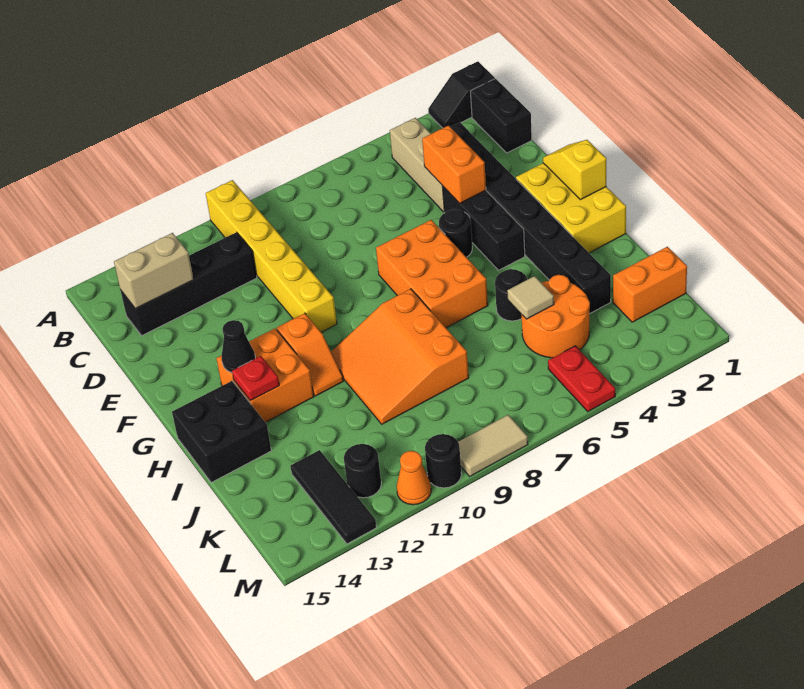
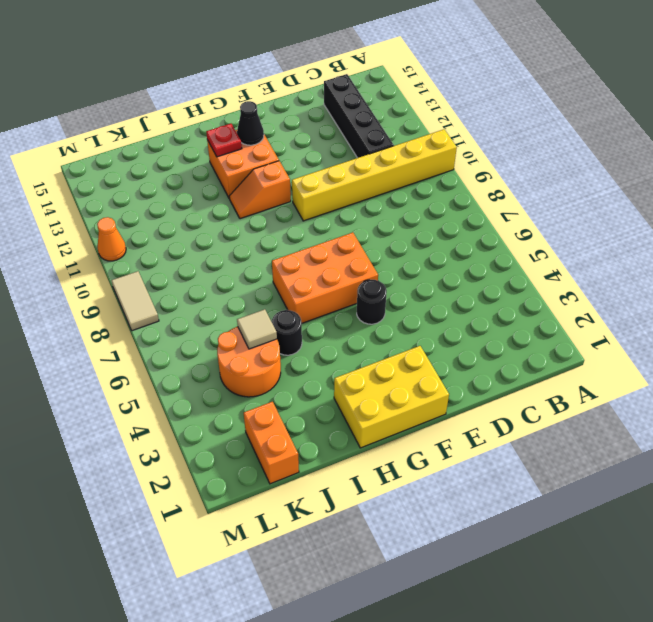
none -> black 1x2 slope [428,62,495,128]
none -> black 1x2 brick [470,79,532,153]
none -> tan 1x3 brick [390,118,444,212]

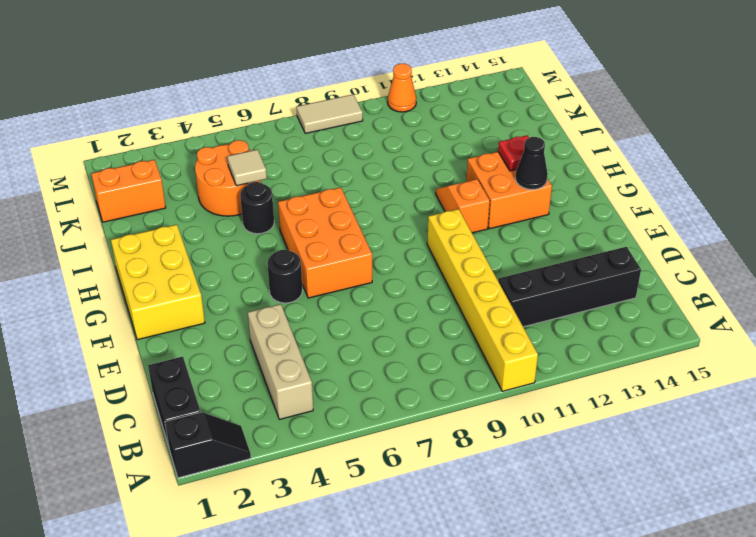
none -> black 1x8 brick [451,123,611,314]
none -> black 1x3 brick [442,186,525,270]
none -> orange 3x3 slope [331,289,469,424]

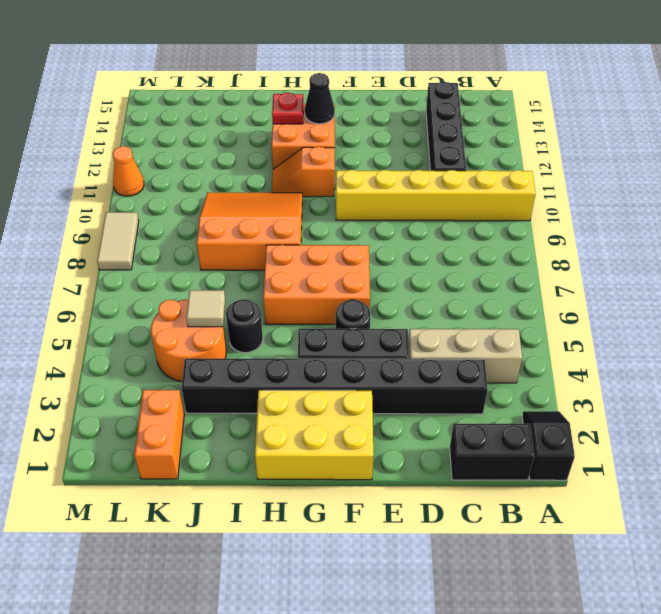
none -> black 2x2 brick [172,381,271,483]
none -> black 1x3 tile [290,450,376,544]
none -> red 1x2 plate [548,346,615,412]

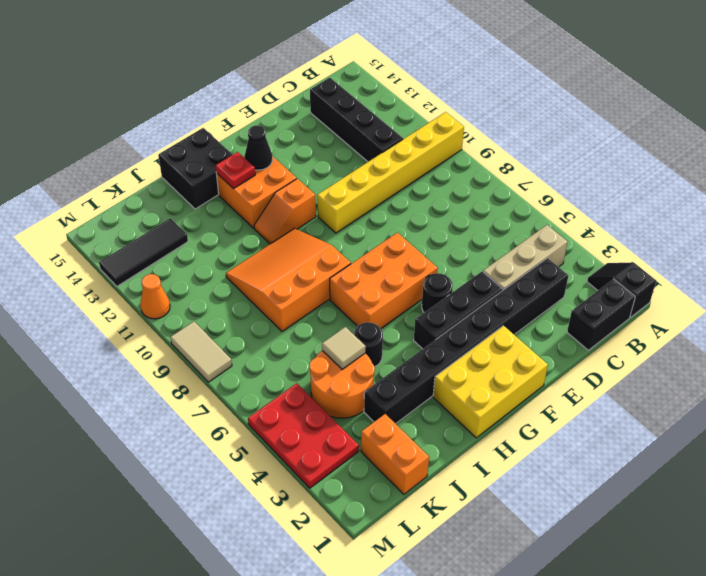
red 2x3 plate [248,383,359,488] -> red 1x2 plate [548,346,615,412]
none -> black 1x1 round brick [344,444,381,498]
none -> black 1x1 round brick [425,434,462,488]
none -> tan 1x2 brick [114,233,194,309]

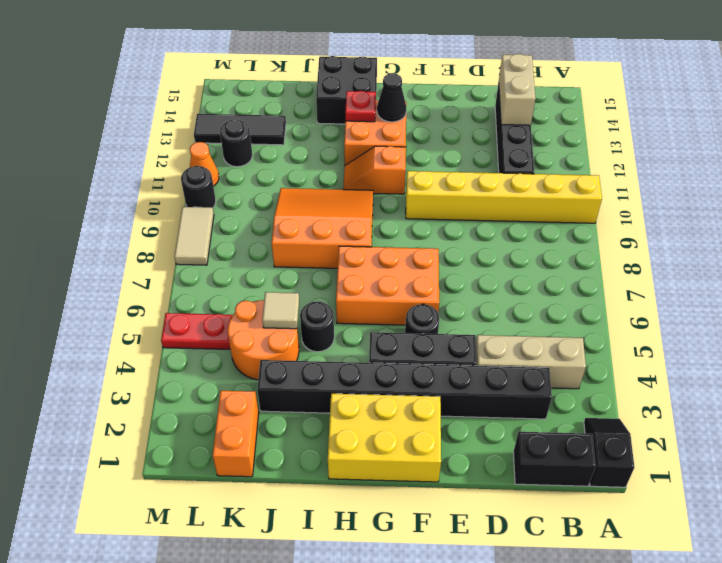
none -> orange 1x2 brick [422,126,486,203]
none -> yellow 1x2 slope [543,140,606,200]

